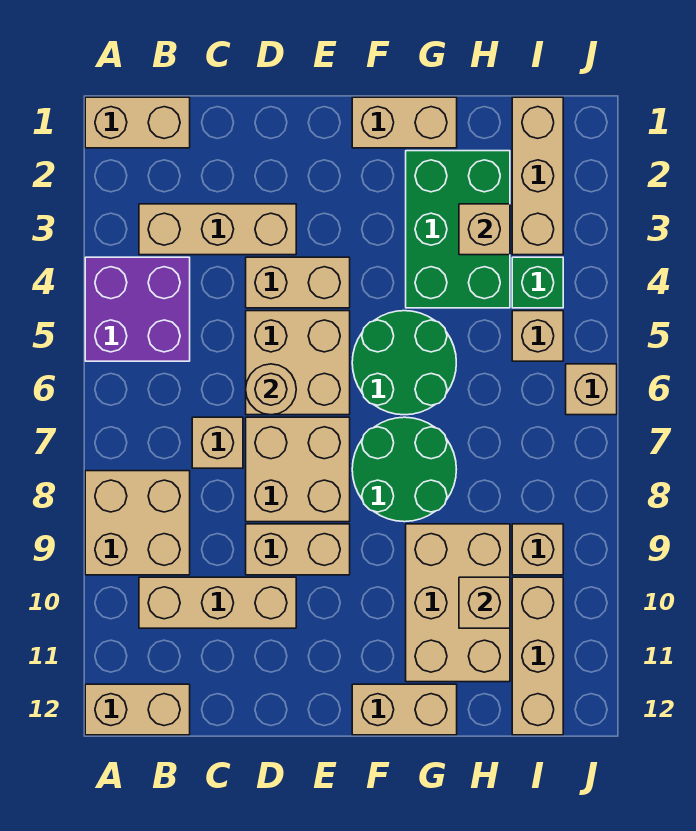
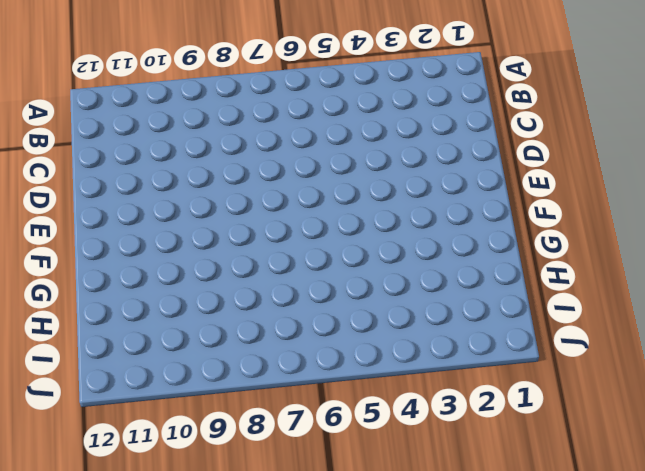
none -> tan 1x2 brick [85,97,190,148]
none -> purple 2x2 brick [85,257,190,361]
none -> tan 2x2 brick [85,471,190,575]

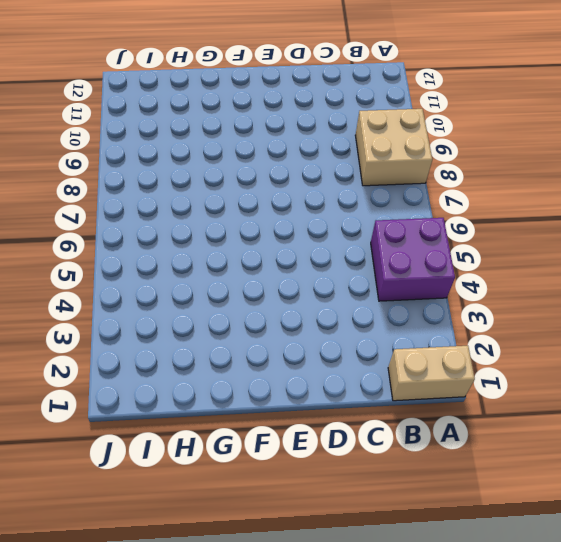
none -> tan 1x2 brick [85,684,190,735]
none -> tan 1x3 brick [139,204,296,255]
none -> tan 1x3 brick [139,577,296,628]

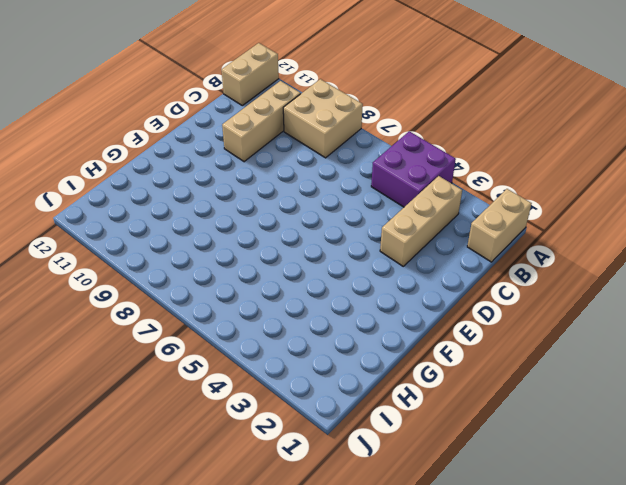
none -> tan 1x1 brick [192,417,243,468]
none -> tan 1x2 brick [246,257,350,308]
none -> tan 2x2 brick [246,311,350,415]

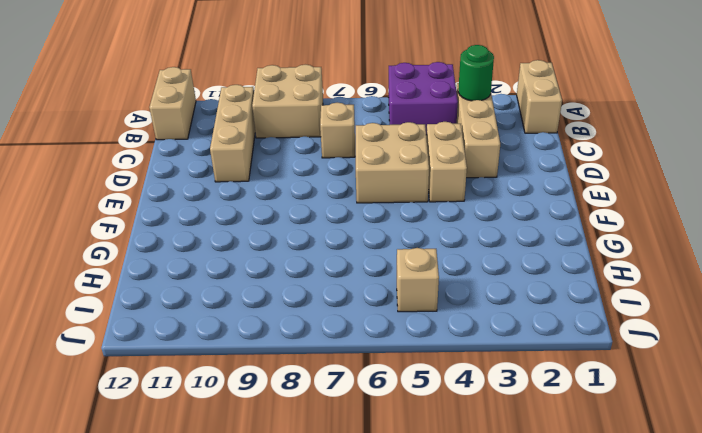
green 1x1 round brick [458,45,494,101] -> none
none -> tan 2x2 brick [246,417,350,522]
none -> tan 1x2 brick [246,524,350,575]
none -> tan 1x2 brick [352,97,457,148]

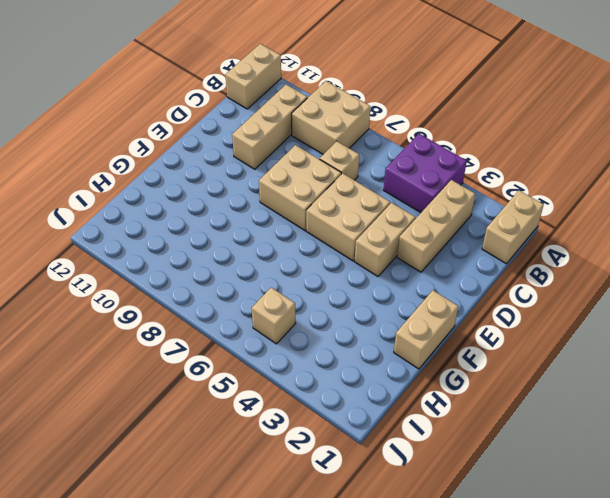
none -> tan 1x2 brick [246,524,350,575]
none -> green 2x2 round brick [352,311,456,415]
none -> green 2x2 round brick [352,417,456,522]

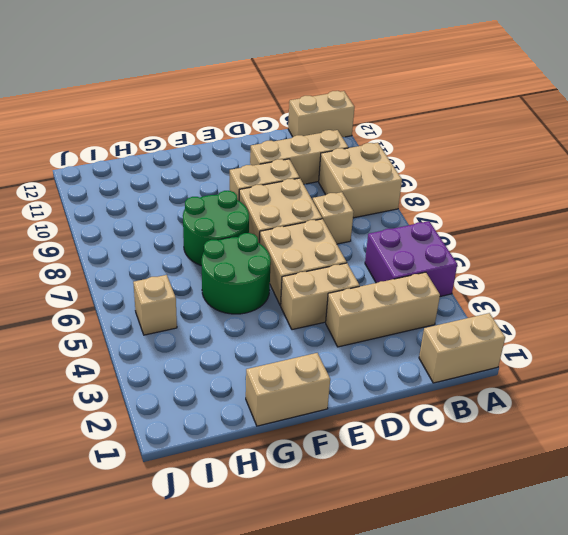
none -> tan 1x2 brick [352,684,457,735]
none -> green 2x3 brick [406,151,510,308]
none -> tan 2x3 brick [406,524,510,682]

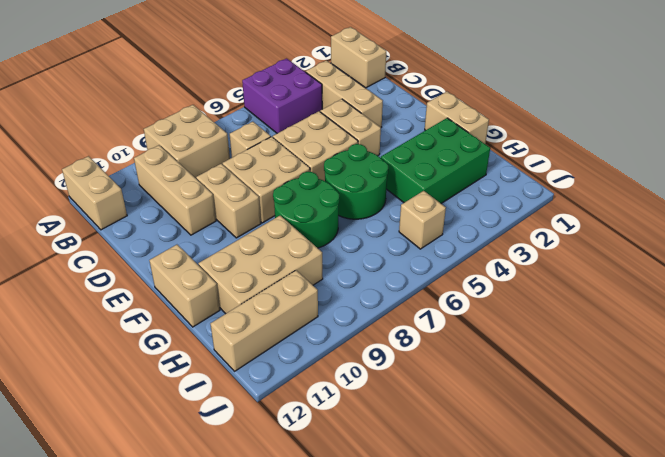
none -> tan 1x3 brick [512,97,563,255]
none -> green 1x1 brick [512,257,563,308]
none -> tan 1x1 brick [512,524,563,575]

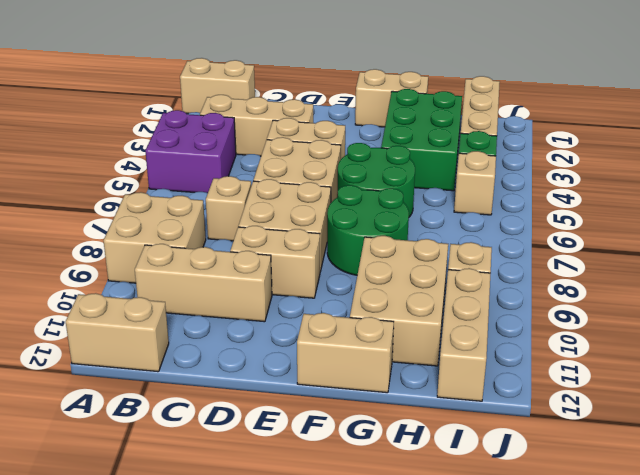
none -> tan 1x1 brick [566,364,617,415]
none -> tan 1x1 round brick [246,364,296,415]
none -> tan 1x1 brick [459,204,510,255]

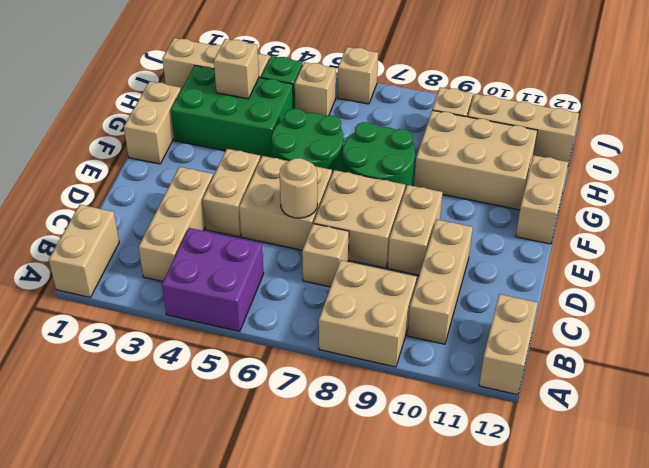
none -> tan 1x1 brick [459,577,510,628]

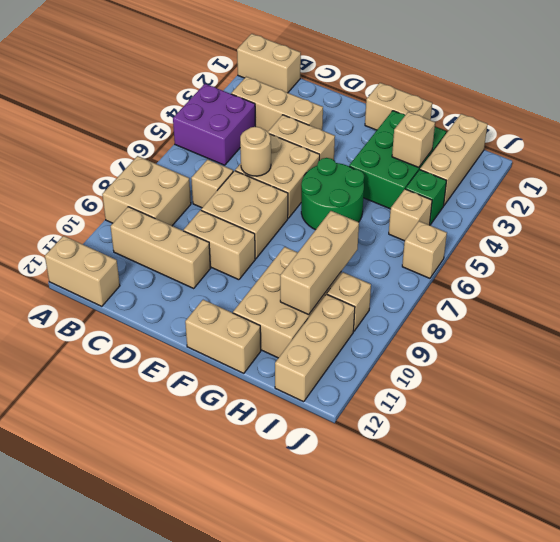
tan 1x3 brick [280,211,359,315] -> tan 1x1 brick [459,577,510,628]
none -> green 2x2 round brick [352,417,456,522]

